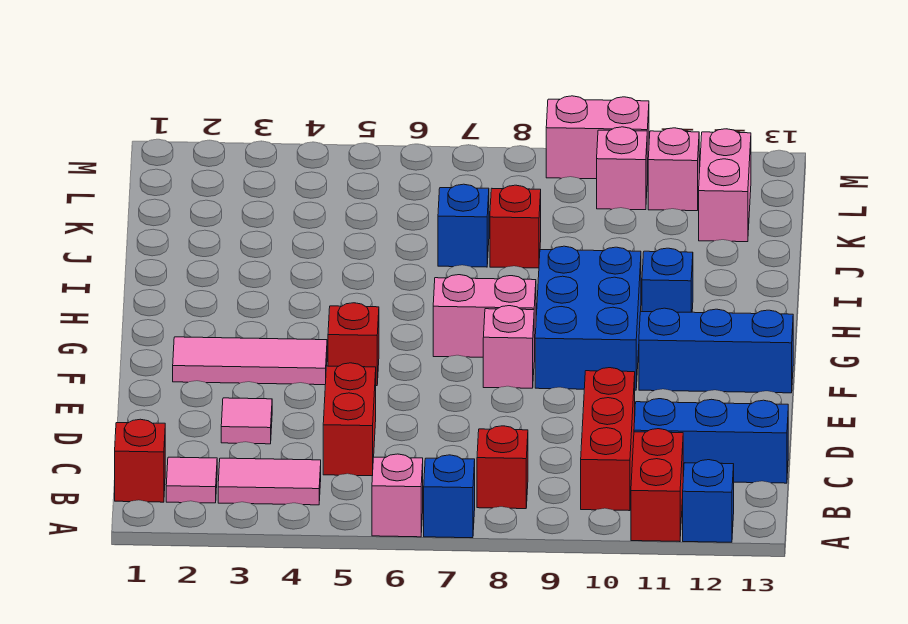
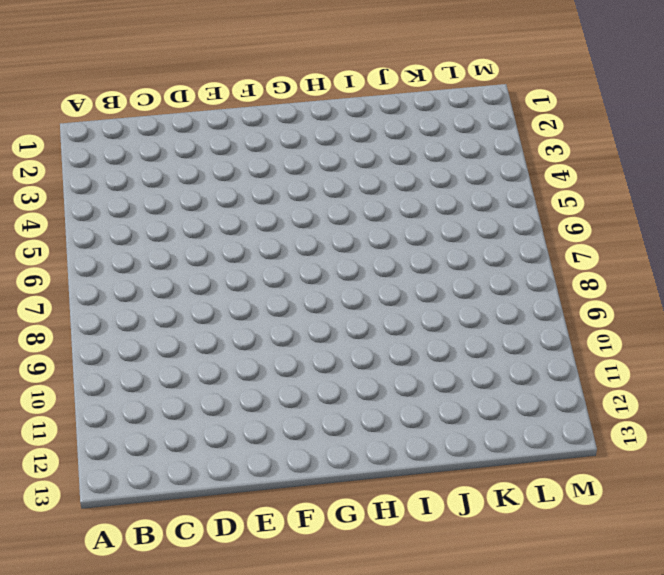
none -> pink 1x1 brick [372,454,423,537]
none -> blue 1x1 brick [424,455,475,538]
none -> red 1x2 brick [631,429,683,542]

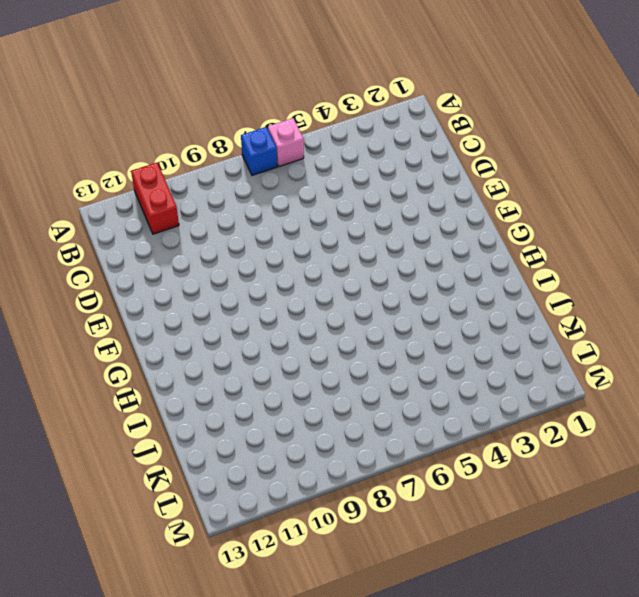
none -> blue 1x1 brick [683,460,734,542]
none -> red 1x1 brick [115,419,165,502]
none -> pink 1x1 tile [166,457,217,503]

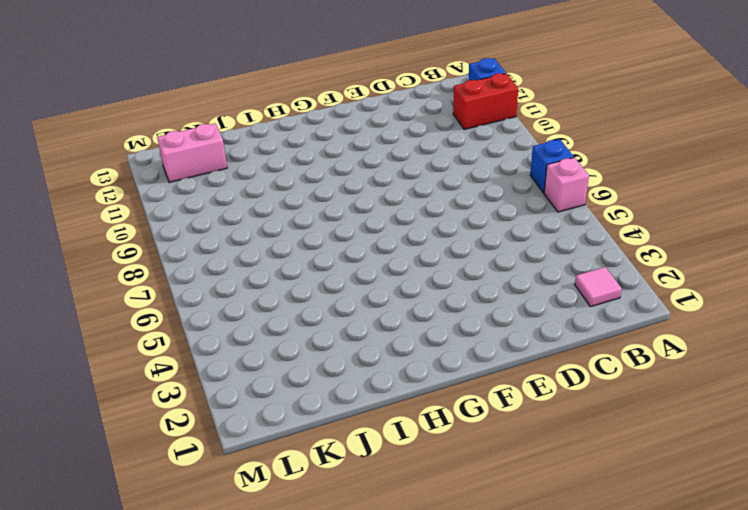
none -> red 1x1 brick [115,419,165,502]
none -> pink 1x2 tile [218,458,321,505]
none -> red 1x1 brick [477,426,528,509]

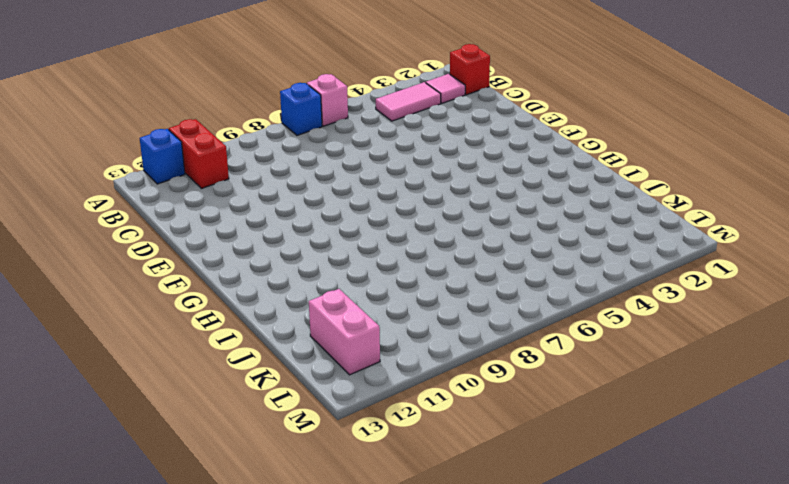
none -> red 1x1 brick [477,426,528,509]
none -> red 1x3 brick [581,368,635,511]
none -> red 1x2 brick [323,363,376,476]

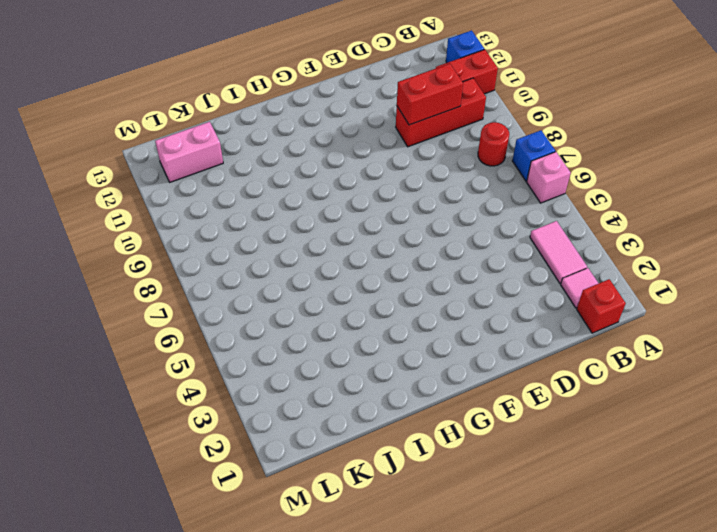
red 1x1 round brick [478,122,509,166] -> red 1x1 brick [477,426,528,509]
red 1x2 brick [397,64,463,125] -> red 1x2 brick moved to [323,363,376,476]
none -> blue 1x3 brick [634,399,788,483]
none -> pink 1x1 tile [221,398,272,444]
none -> pink 1x3 tile [173,337,327,385]

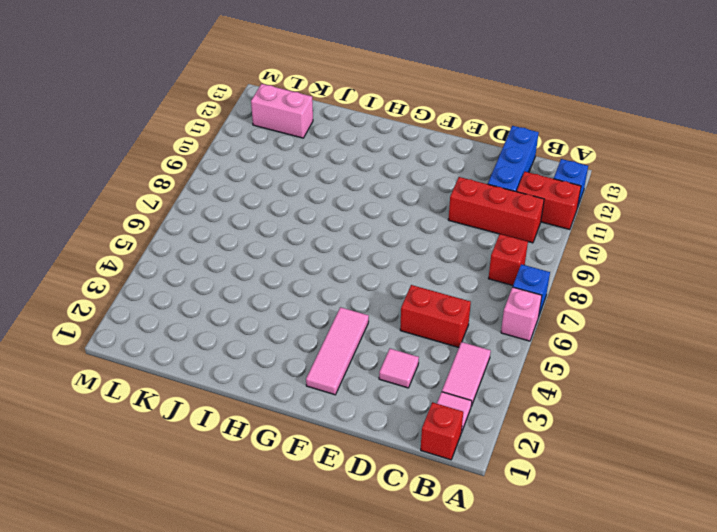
none -> red 1x1 brick [328,303,379,386]
none -> pink 1x1 brick [483,306,534,388]
none -> blue 2x3 brick [535,246,641,390]

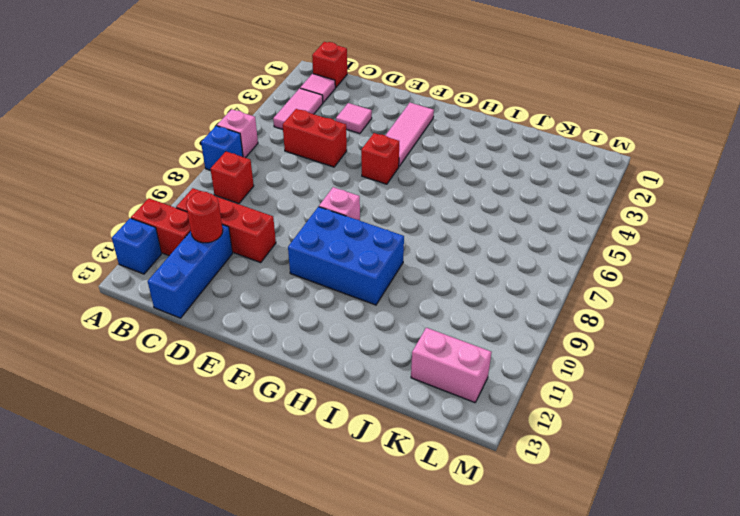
red 1x1 round brick [186,191,223,243] -> none
none -> blue 1x3 brick [639,308,793,393]
none -> pink 1x2 brick [433,275,536,357]
none -> blue 1x1 brick [642,248,693,312]

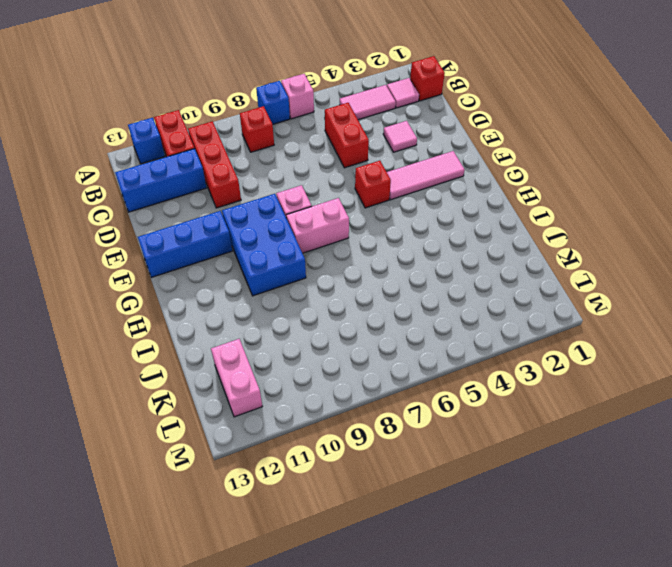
none -> blue 1x1 brick [642,248,693,312]
none -> blue 1x1 brick [438,184,489,267]
none -> red 1x1 brick [490,185,541,268]

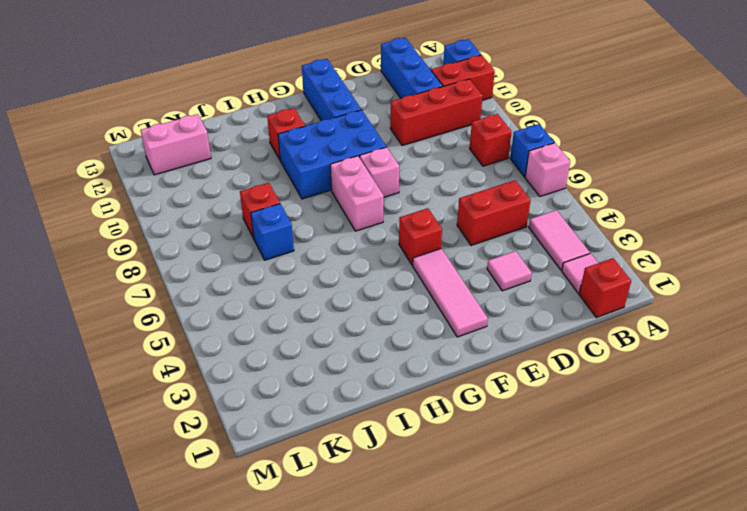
red 1x1 brick [267,108,305,159] -> blue 1x1 brick [642,248,693,312]
none -> pink 1x1 brick [597,127,647,210]
none -> pink 1x1 brick [648,128,699,211]
none -> pink 1x2 brick [546,96,649,179]

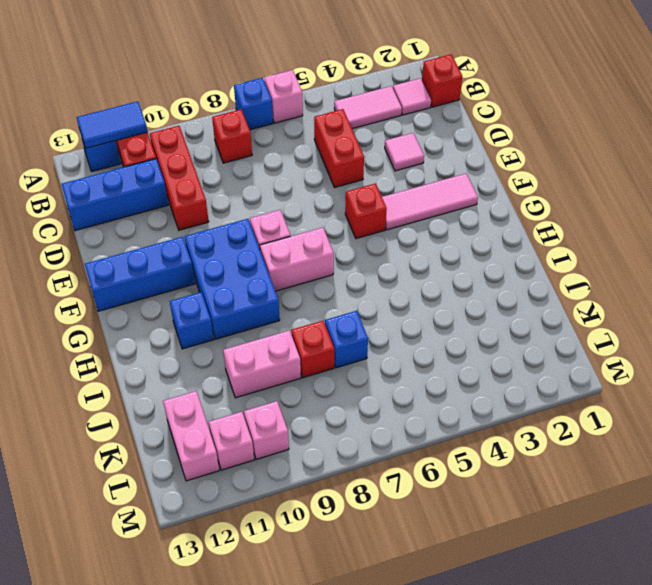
blue 1x2 tile [76,101,147,148] -> none
pink 1x2 brick [223,330,301,398] -> pink 1x2 brick moved to [546,96,649,179]

